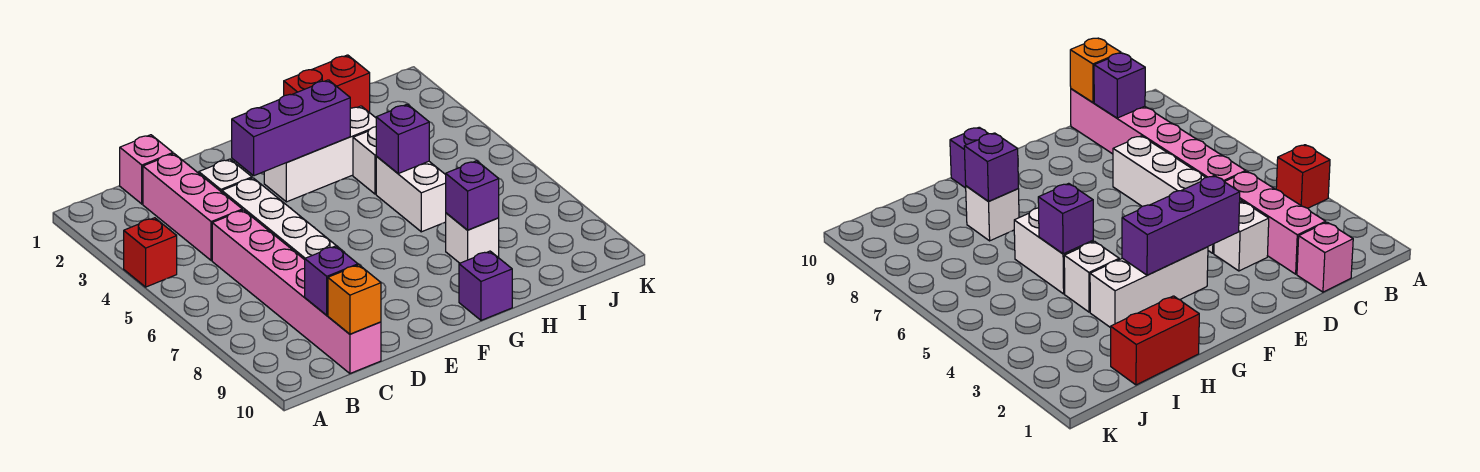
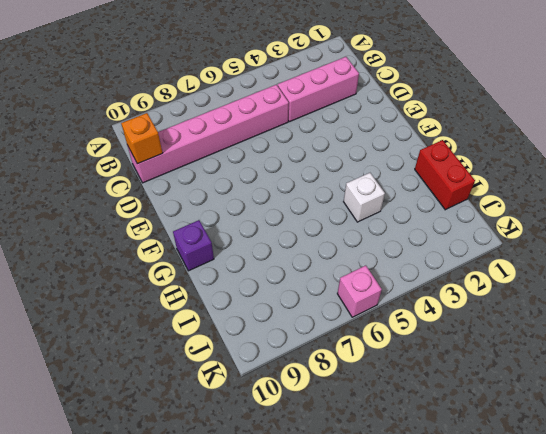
pink 1x1 brick [337,266,382,317] -> pink 1x1 brick moved to [120,135,173,204]
none -> red 1x1 brick [124,218,177,287]
none -> white 1x1 brick [199,159,252,192]
none -> white 1x4 brick [222,178,344,260]

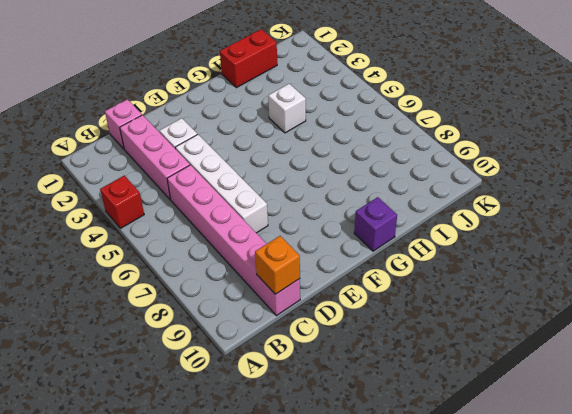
none -> white 1x3 brick [264,106,376,202]
none -> white 1x2 brick [376,156,446,232]
none -> white 1x1 brick [445,213,499,263]

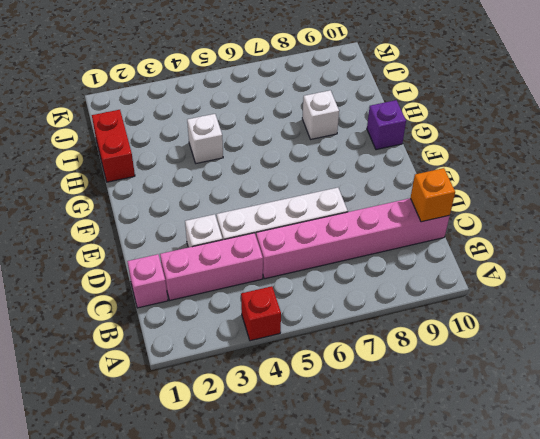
none -> white 1x3 brick [264,106,376,202]
none -> white 1x2 brick [376,156,446,232]
none -> purple 1x1 brick [305,246,358,315]

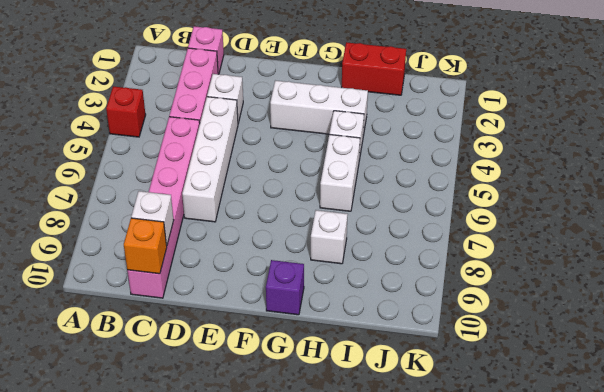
white 1x1 brick [131,191,174,246] -> purple 1x1 brick [305,246,358,315]
none -> purple 1x3 brick [232,80,350,176]
none -> purple 1x1 brick [376,104,429,173]
none -> purple 1x1 brick [446,161,499,230]

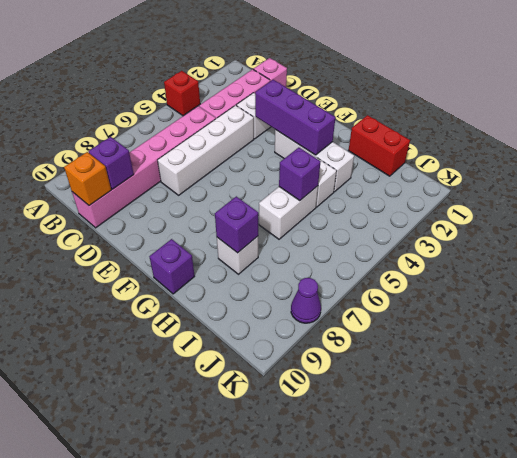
purple 1x1 cone [291,278,321,323] -> none

